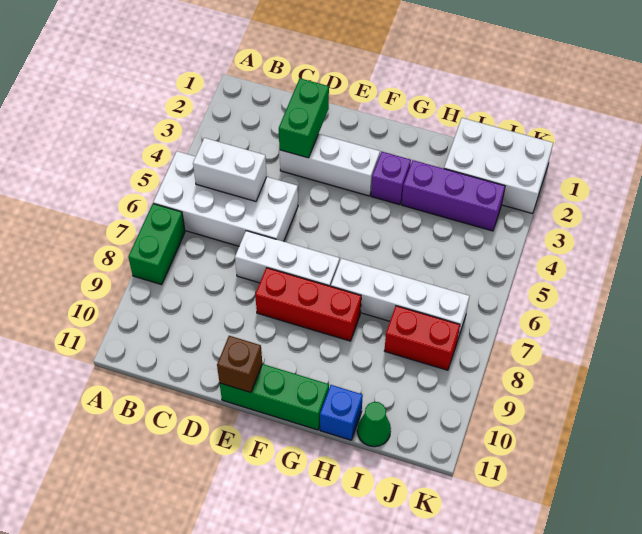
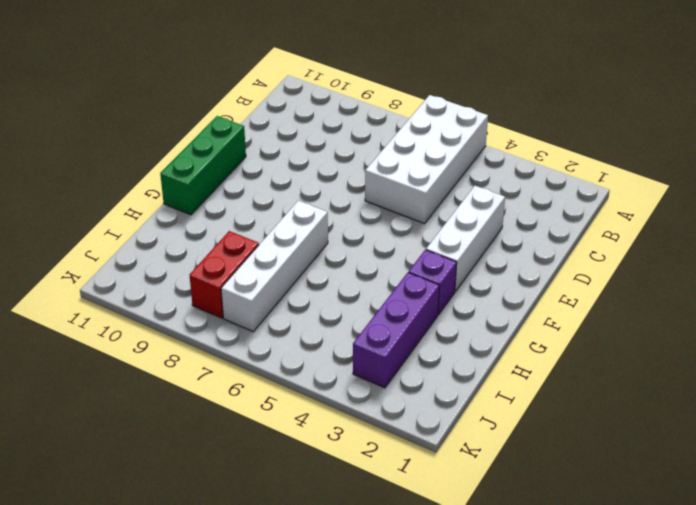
none -> green 1x2 brick [128,204,185,285]
none -> white 1x3 brick [235,231,340,286]
none -> red 1x3 brick [255,268,361,341]

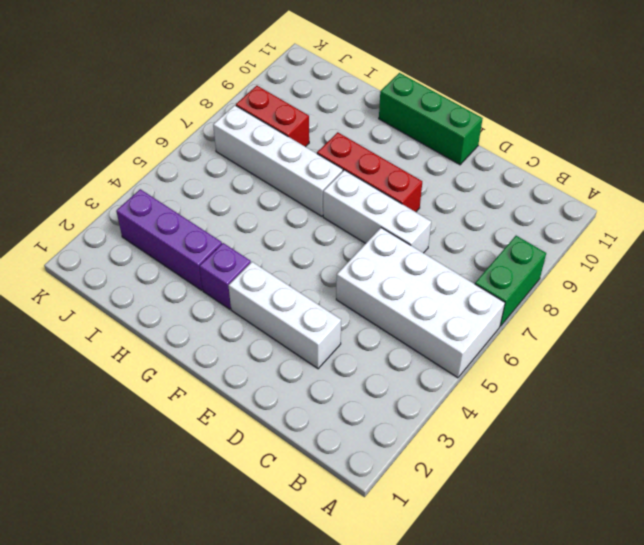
none -> blue 1x1 brick [320,385,363,440]
none -> white 2x3 brick [444,118,553,214]
none -> green 1x1 cone [357,402,391,447]

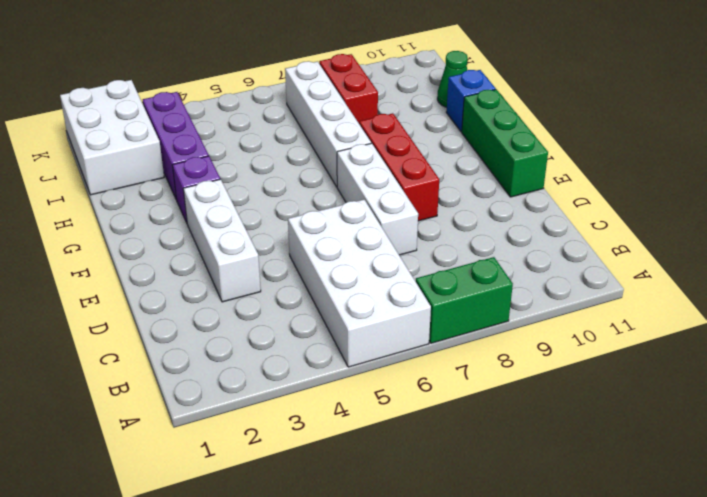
none -> white 1x2 brick [193,138,267,201]
none -> green 1x2 brick [279,78,329,158]
none -> brown 1x1 brick [217,336,262,393]

